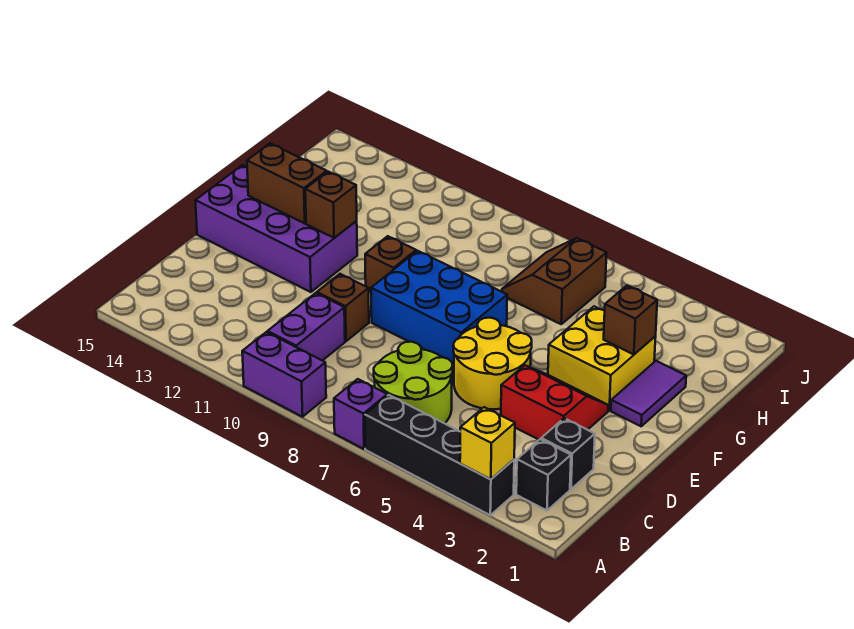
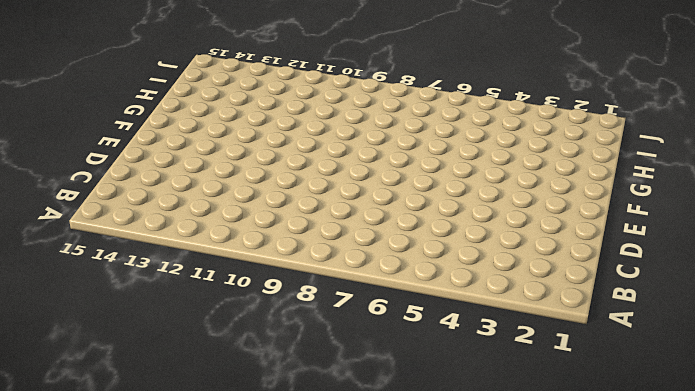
none -> black 1x4 brick [365,395,514,515]
none -> purple 1x1 brick [334,379,387,449]
none -> purple 1x2 brick [242,332,326,417]

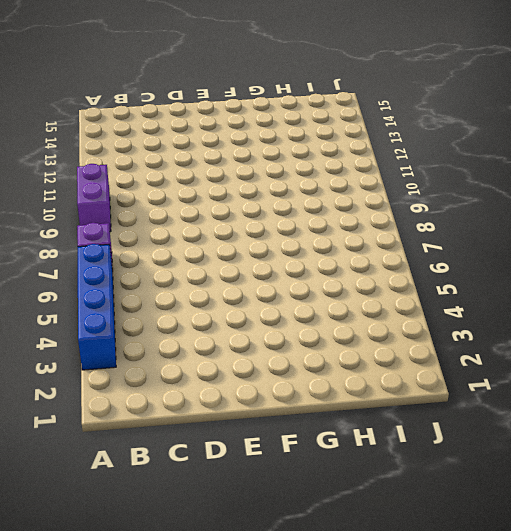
blue 1x4 brick [78,244,116,370] -> black 1x4 brick [365,395,514,515]
none -> black 1x1 brick [516,439,571,510]
none -> lime 2x2 round brick [374,342,453,423]
none -> purple 1x2 brick [268,293,345,361]

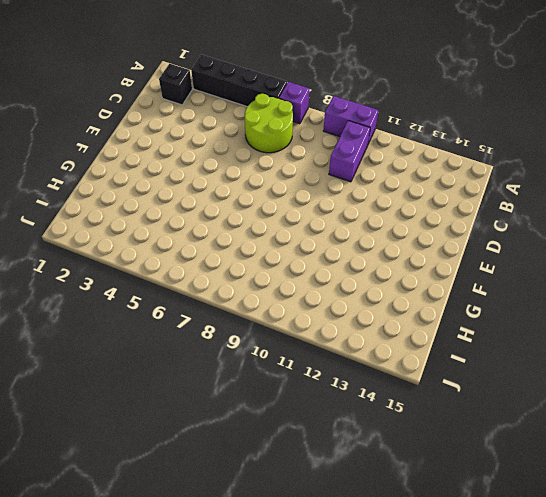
none -> black 1x1 brick [541,418,595,489]
none -> red 2x2 slope [501,365,609,440]
none -> yellow 2x2 round brick [453,318,532,409]

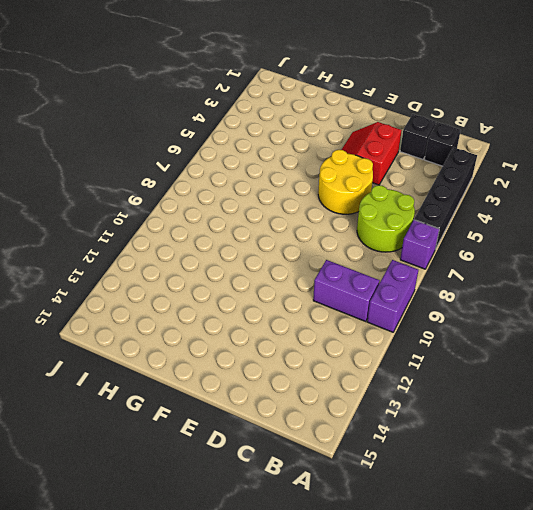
none -> brown 1x1 brick [317,274,369,341]
none -> blue 2x3 brick [371,251,507,364]
none -> purple 2x4 brick [195,165,357,292]

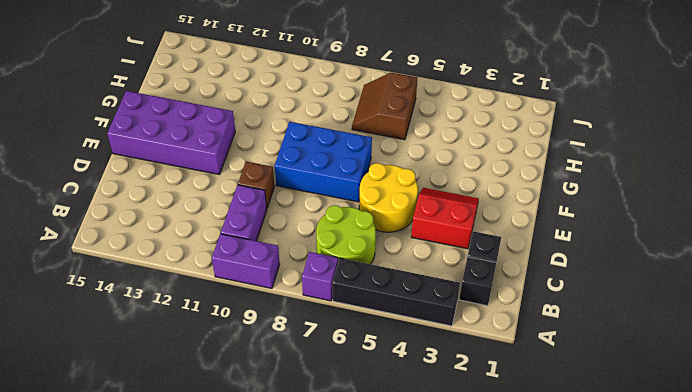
none -> purple 1x2 tile [611,361,686,426]
none -> yellow 2x2 brick [548,306,656,410]
none -> brown 1x1 brick [365,236,416,291]

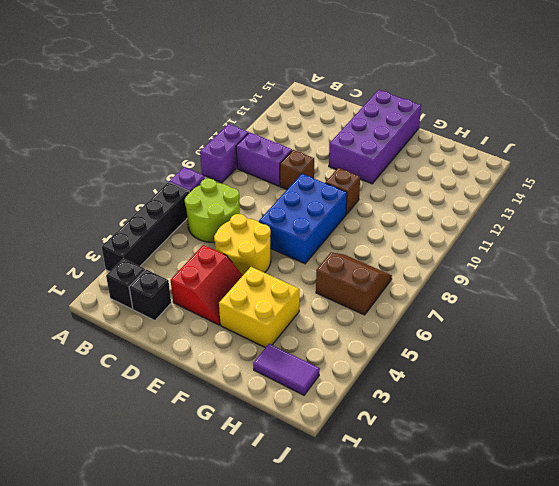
purple 1x2 tile [253,344,320,395] -> purple 1x2 tile moved to [611,361,686,426]
none -> yellow 1x1 brick [460,407,515,479]
none -> brown 1x1 brick [305,172,357,238]
none -> brown 1x2 brick [247,143,327,223]

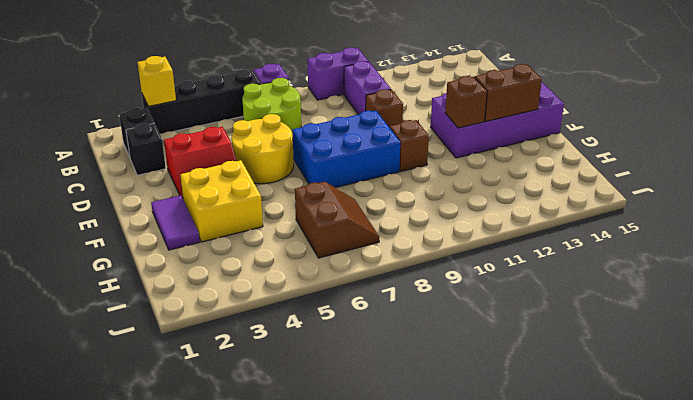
none -> brown 1x1 brick [604,285,657,355]

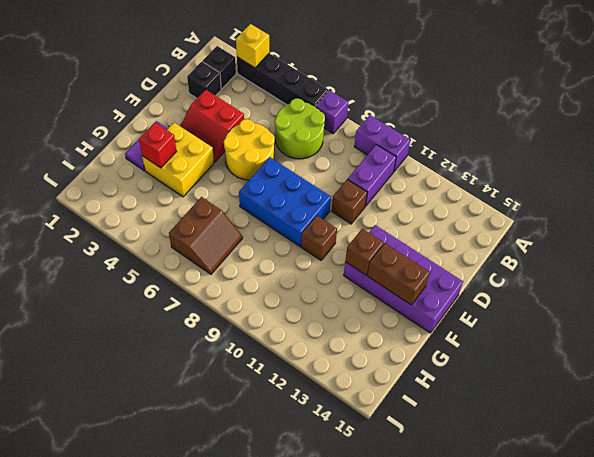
red 1x1 brick [139,123,177,168] -> brown 1x1 brick [604,285,657,355]

